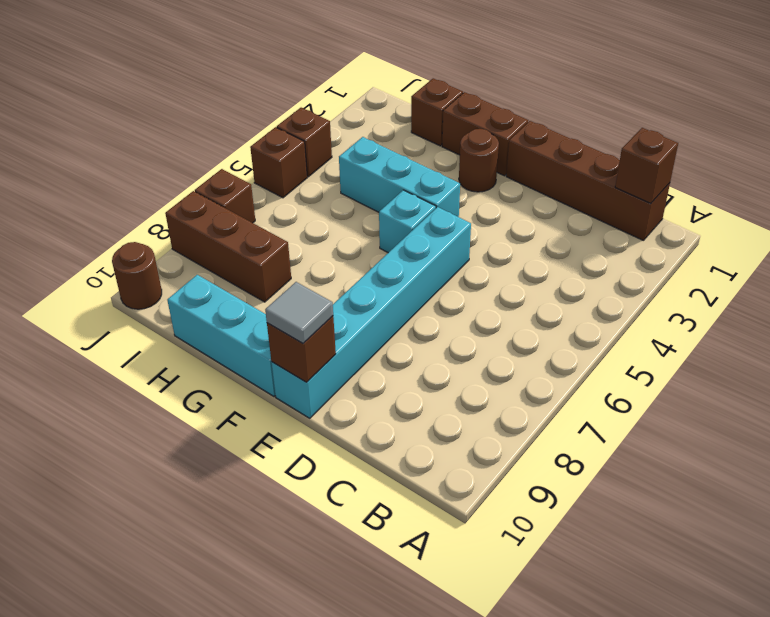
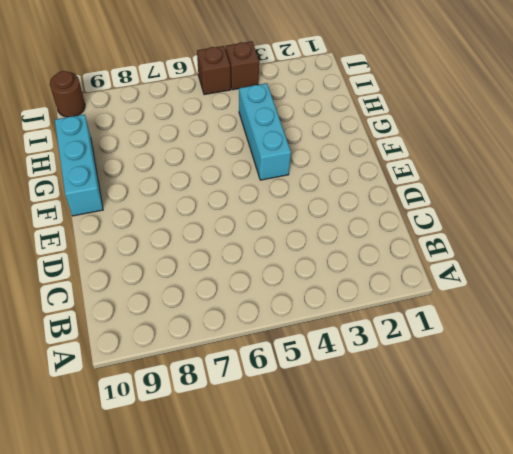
none -> brown 1x4 brick [506,121,670,241]
none -> cyan 1x6 brick [272,207,471,418]
none -> brown 1x2 brick [442,92,528,176]

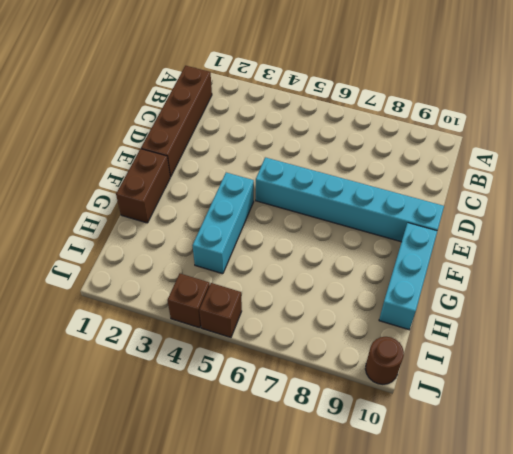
none -> brown 1x1 round brick [459,129,499,192]
none -> cyan 1x1 brick [379,190,436,253]
none -> brown 1x1 brick [411,78,463,146]

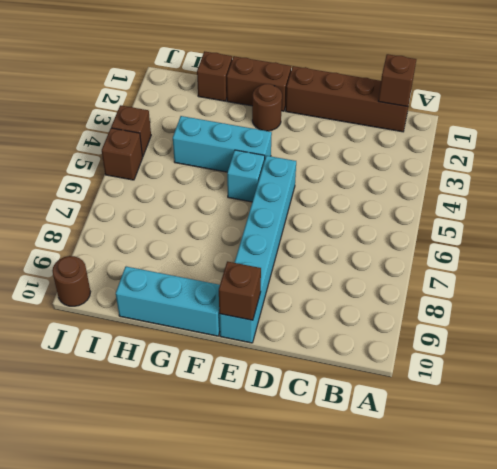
none -> brown 1x3 brick [165,191,291,302]
none -> brown 1x1 brick [195,169,255,223]
none -> grey 1x1 tile [265,282,333,343]

